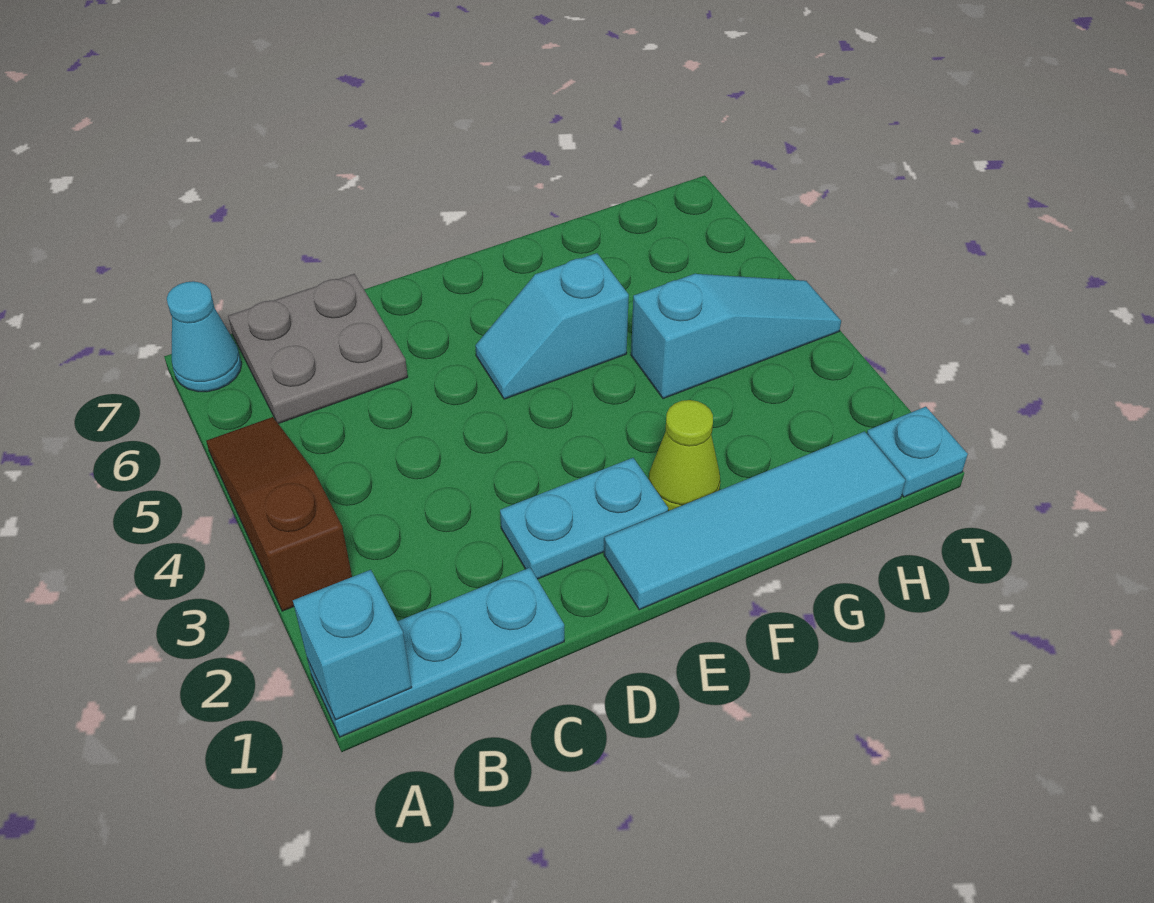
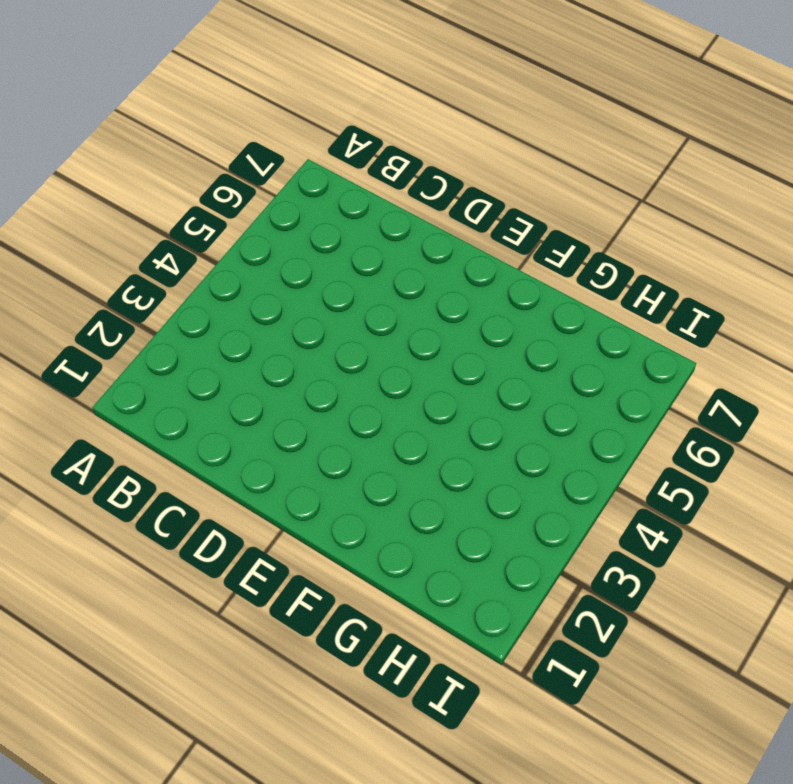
none -> cyan 1x3 plate [308,568,564,737]
none -> brown 1x3 slope [206,417,352,611]

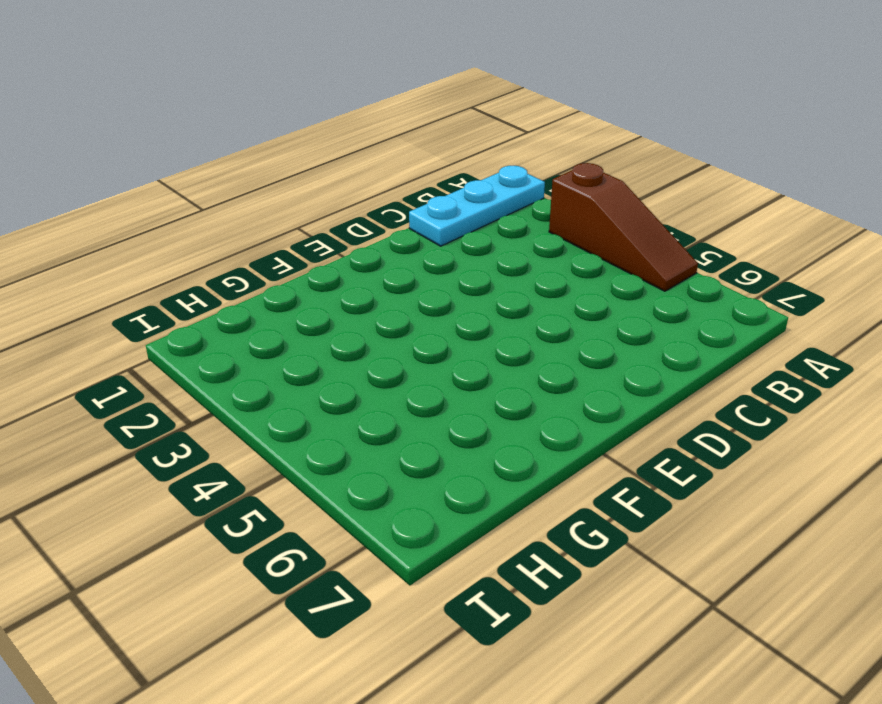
none -> cyan 1x1 cone [167,281,242,392]
none -> grey 2x2 plate [228,274,408,424]

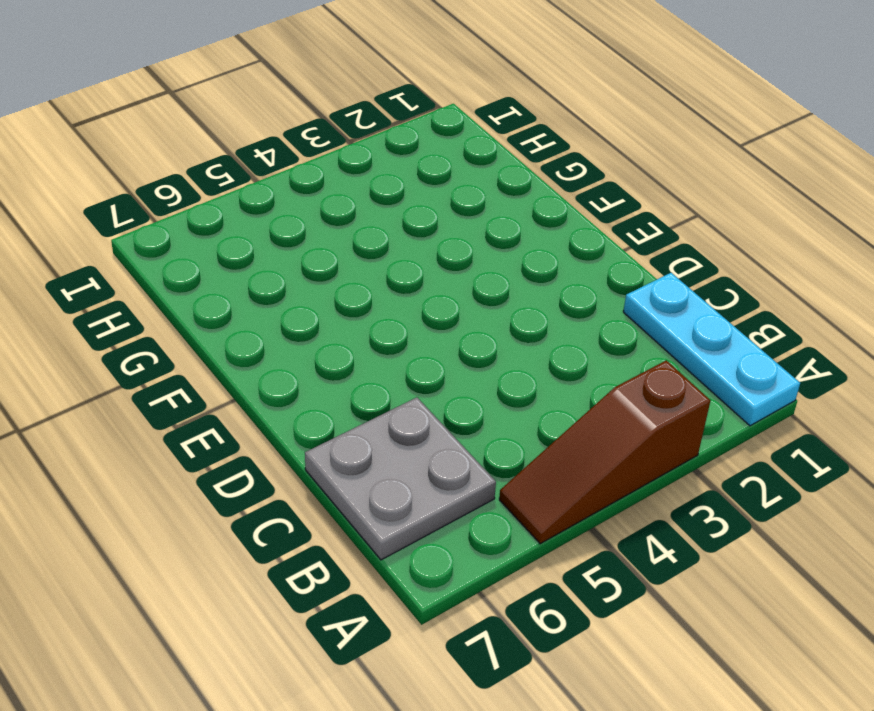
none -> cyan 1x1 cone [167,281,242,392]
none -> cyan 1x2 plate [500,458,668,579]

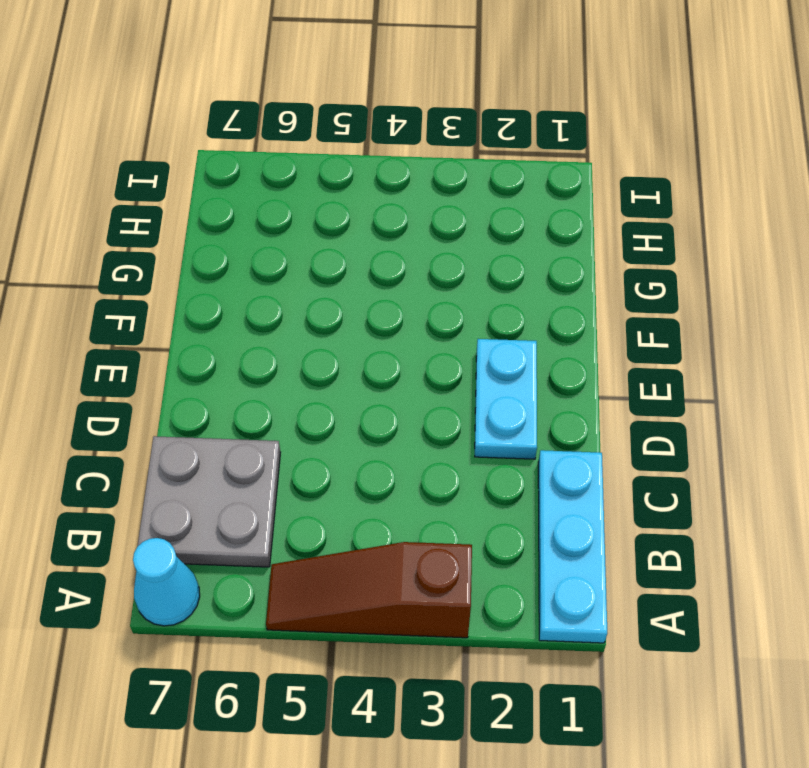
none -> cyan 1x4 tile [604,431,905,610]
none -> cyan 1x2 slope [475,253,629,399]

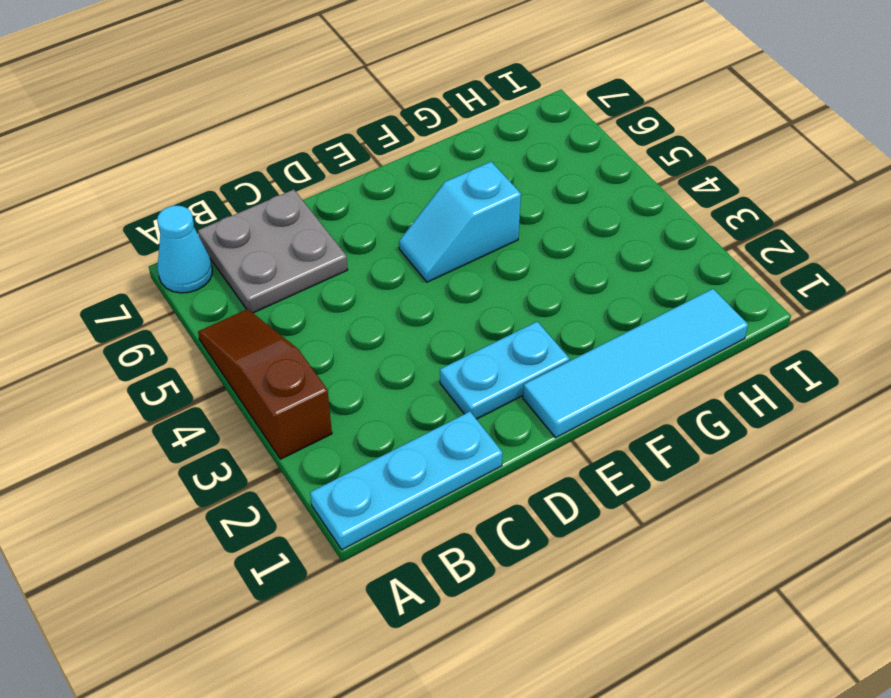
none -> lime 1x1 cone [649,400,720,511]
none -> cyan 1x3 slope [631,274,841,399]

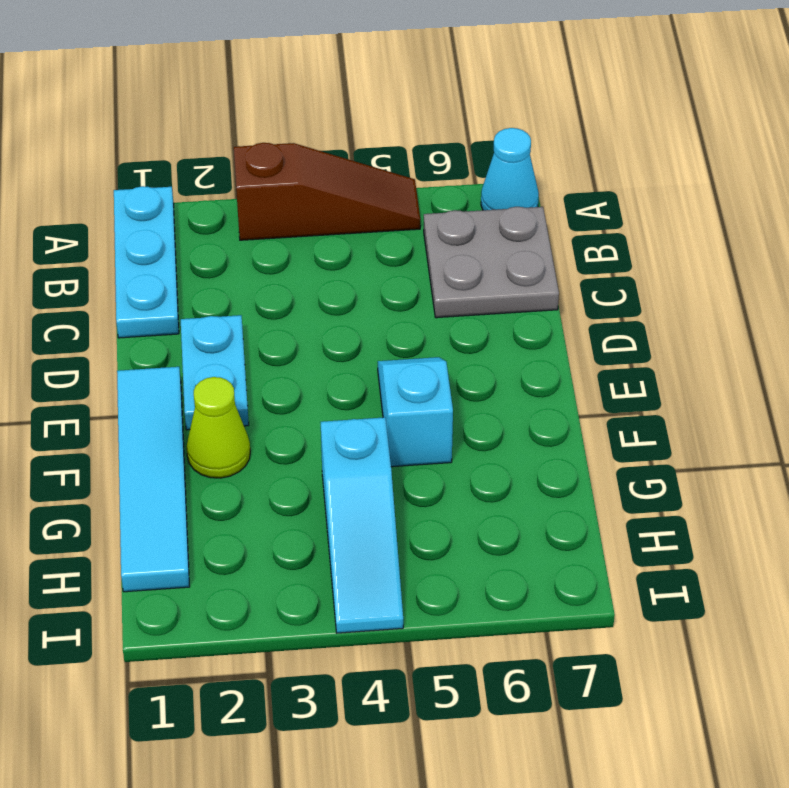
none -> cyan 1x1 plate [867,407,968,497]
none -> cyan 1x1 brick [293,570,412,720]

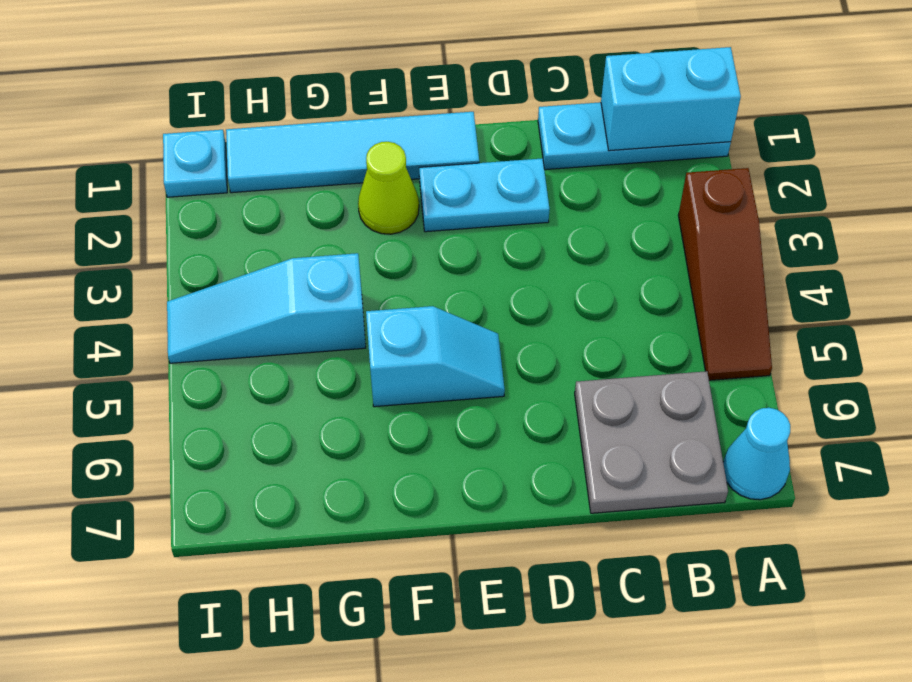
cyan 1x2 brick [601,47,741,151] -> cyan 1x1 brick [293,570,412,720]

